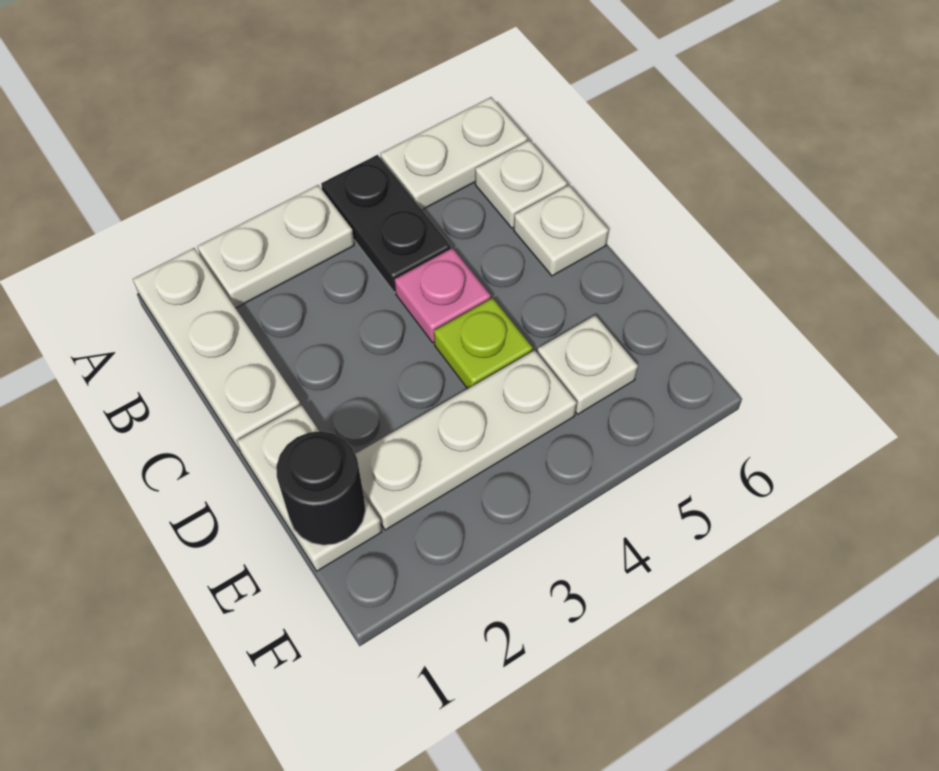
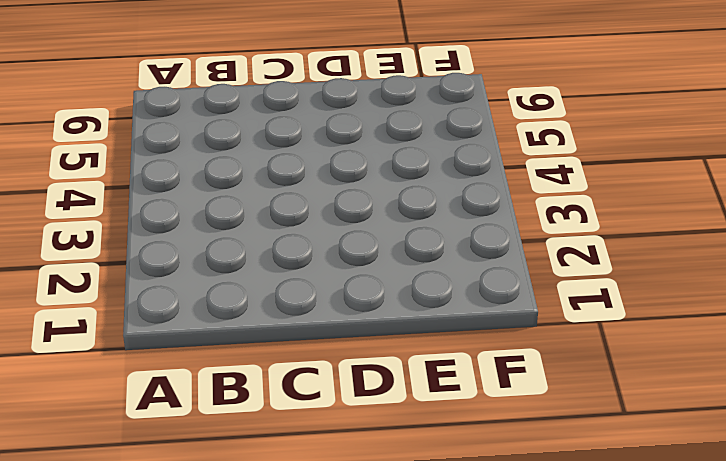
none -> white 1x3 plate [133,248,300,451]
none -> white 1x2 plate [197,185,354,308]
none -> black 1x2 plate [321,155,451,292]

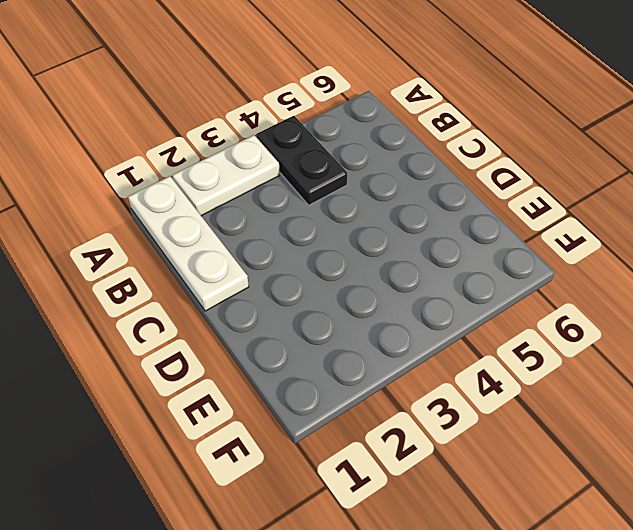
none -> white 1x2 plate [380,97,527,210]
none -> white 1x1 plate [475,140,567,228]
none -> pink 1x1 plate [395,248,491,343]

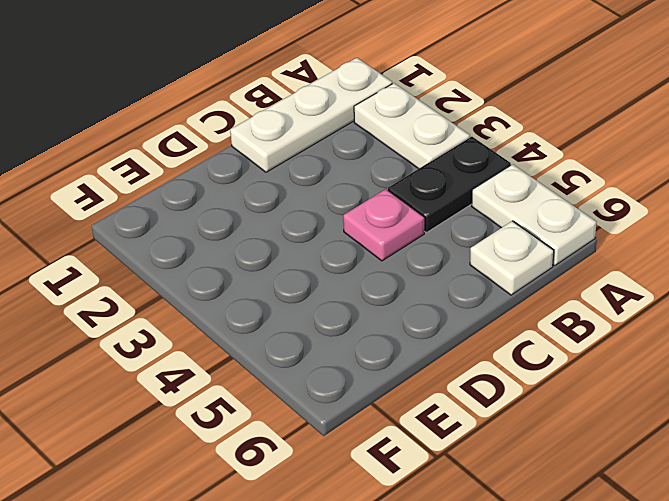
none -> white 1x1 plate [514,185,608,276]
none -> white 1x2 plate [237,405,382,571]
none -> lime 1x1 plate [434,298,533,389]

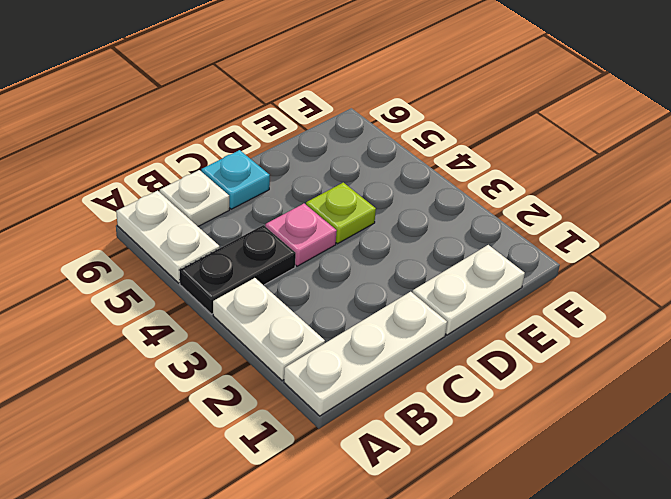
cyan 1x1 plate [201,150,270,209] -> white 1x1 plate [514,185,608,276]
none -> white 1x3 plate [356,350,577,530]
none -> white 1x1 plate [537,315,638,414]
none -> black 1x1 round brick [276,431,365,545]

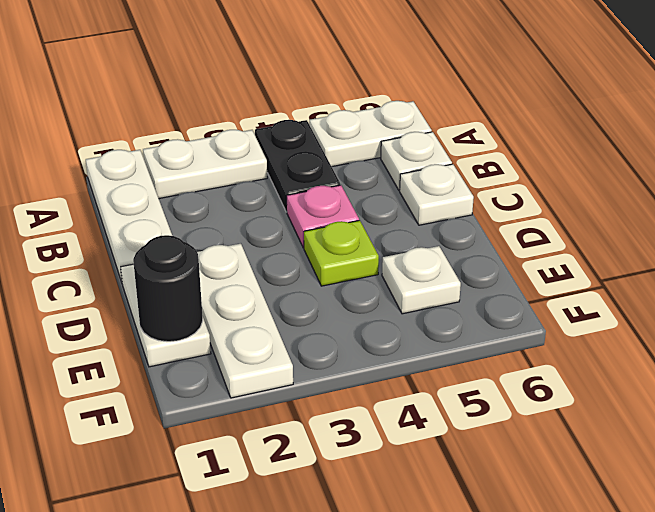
white 1x3 plate [197,244,293,398] -> white 1x3 plate turned to [356,350,577,530]

